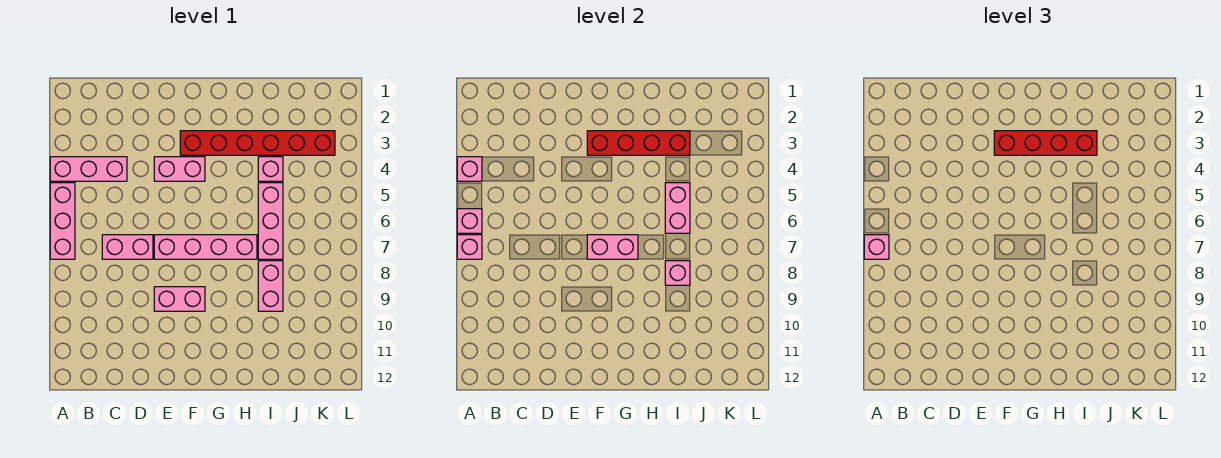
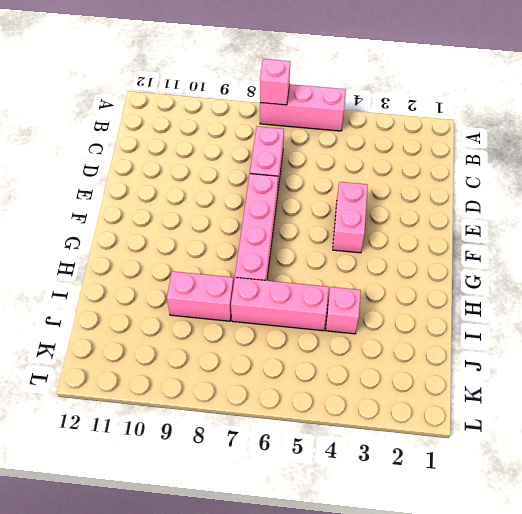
none -> pink 1x3 brick [50,157,127,181]
none -> pink 1x2 brick [154,287,205,311]
none -> red 1x6 brick [180,131,335,155]

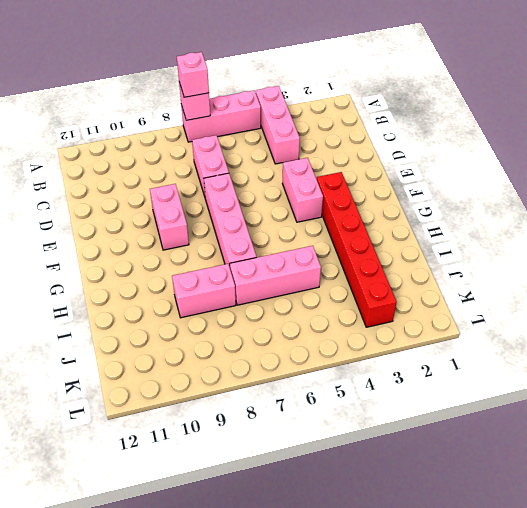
none -> pink 1x1 brick [258,157,283,181]
none -> pink 1x1 brick [457,157,482,181]
none -> pink 1x1 brick [457,209,482,233]

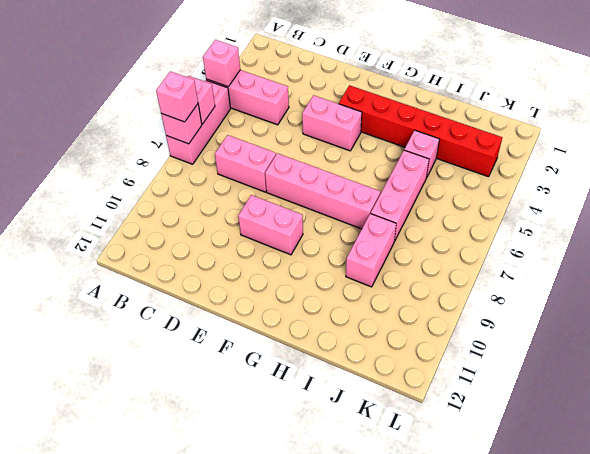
none -> red 1x4 brick [587,131,690,155]
none -> pink 1x2 brick [587,235,638,259]
none -> pink 1x2 brick [665,183,690,233]

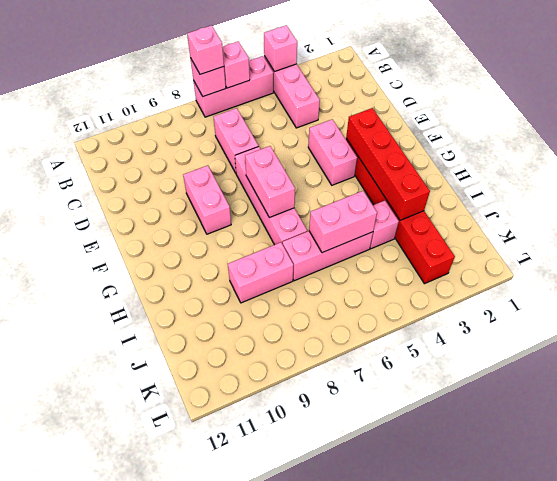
none -> pink 1x1 brick [665,261,690,285]
none -> red 1x4 brick [994,131,1097,155]

